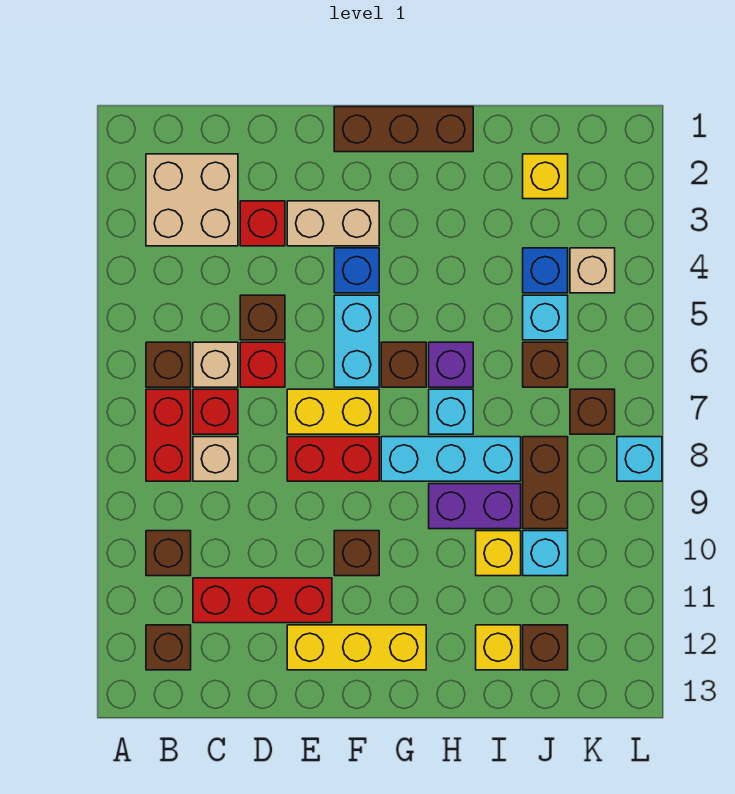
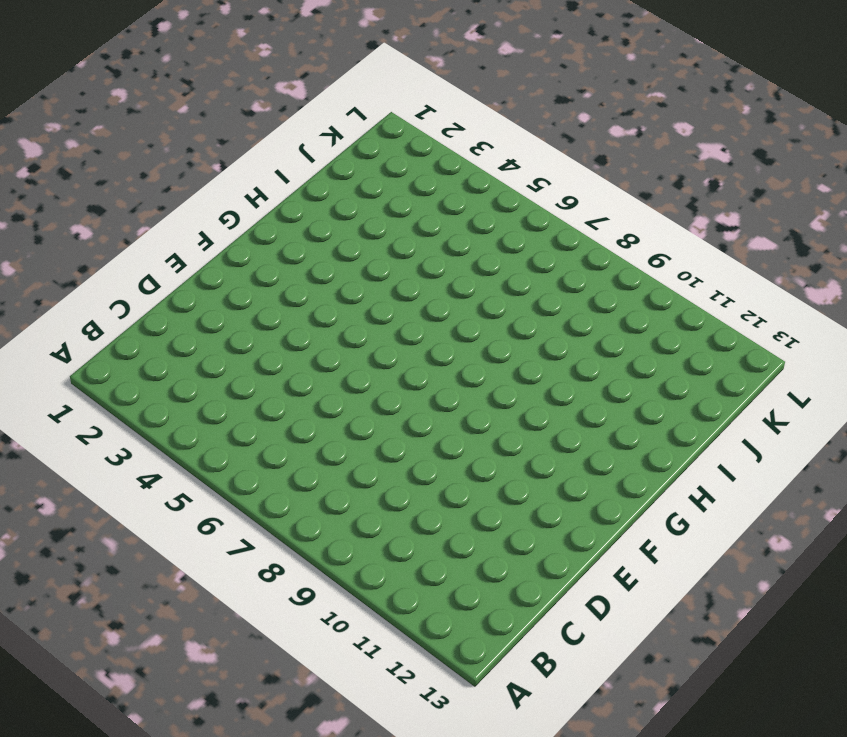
none -> tan 2x2 brick [146,154,238,246]
none -> brown 1x1 brick [146,342,191,387]
none -> red 1x2 brick [146,389,191,481]
none -> brown 1x1 brick [146,531,191,576]

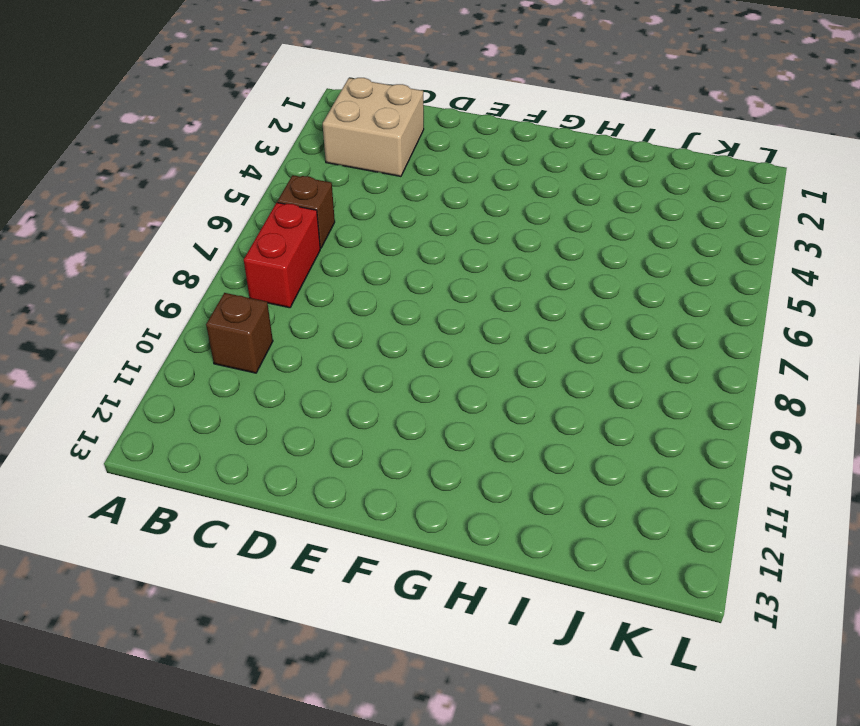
none -> brown 1x1 brick [146,625,191,670]
none -> tan 1x1 brick [193,342,238,387]
none -> red 1x1 brick [193,389,238,434]
none -> tan 1x1 brick [193,437,238,481]

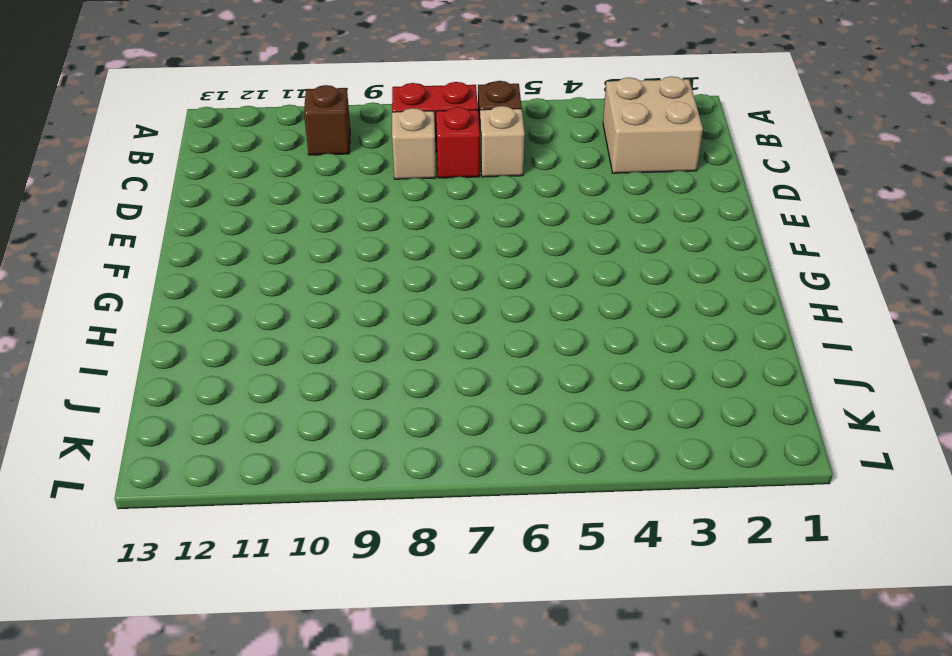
none -> brown 1x1 brick [146,625,191,670]
none -> red 1x3 brick [193,578,332,623]
none -> red 1x1 brick [240,201,285,246]
none -> brown 1x1 brick [240,295,285,340]

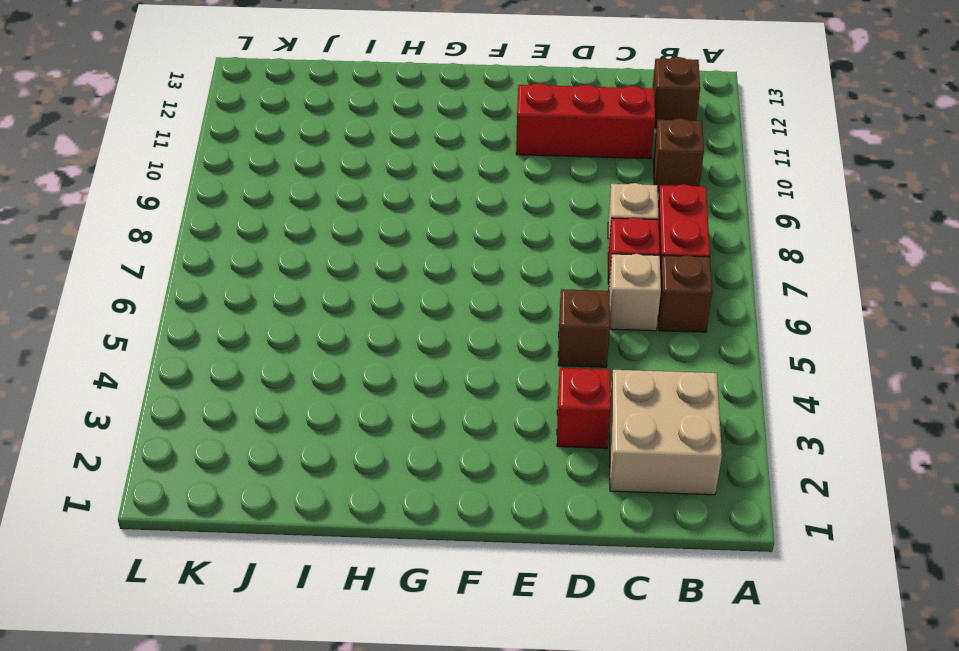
none -> red 1x1 brick [240,342,285,387]
none -> tan 1x2 brick [287,201,379,246]
none -> yellow 1x2 brick [287,389,379,434]
none -> red 1x2 brick [287,437,379,481]

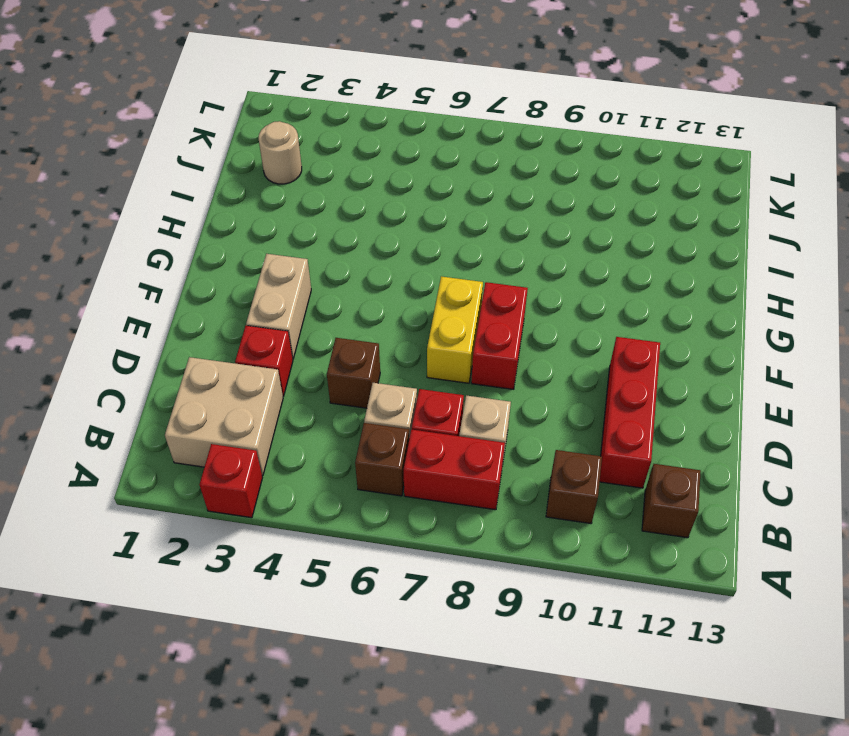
red 1x1 brick [200,444,263,518] -> red 1x1 brick moved to [240,342,285,387]
tan 1x1 round brick [259,121,302,184] -> yellow 1x1 brick [523,154,568,199]
none -> yellow 1x3 brick [287,625,426,670]
none -> brown 1x3 brick [334,107,473,152]
none -> blue 1x1 brick [334,248,379,293]
none -> cyan 1x2 brick [334,295,379,387]

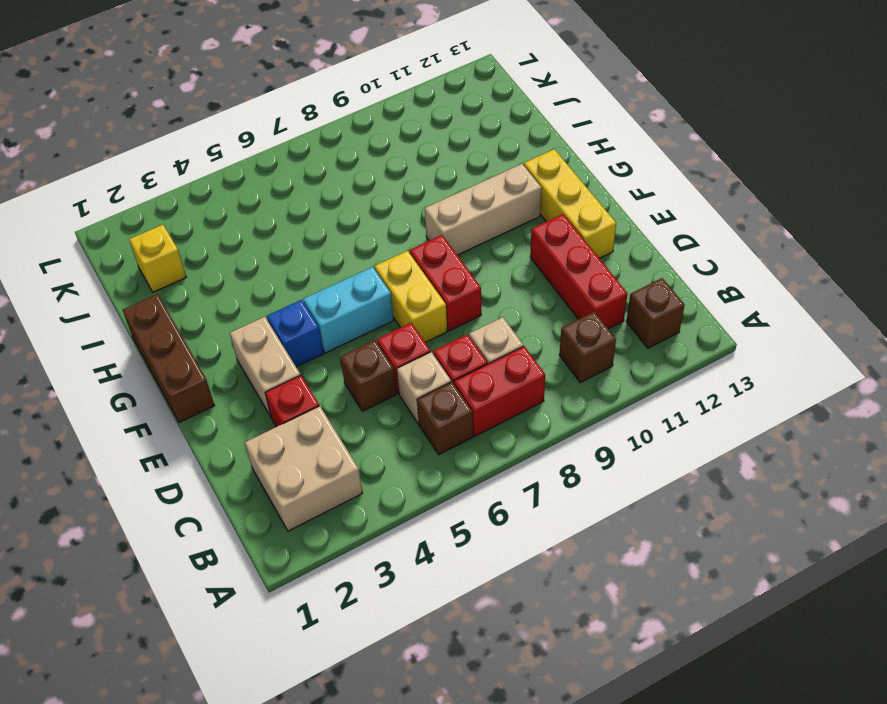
tan 1x3 brick [425,164,541,255] -> none
none -> brown 1x1 brick [334,531,379,576]
none -> brown 1x1 brick [381,342,426,387]
none -> cyan 1x3 brick [381,437,521,481]
none -> purple 1x1 brick [429,342,473,387]

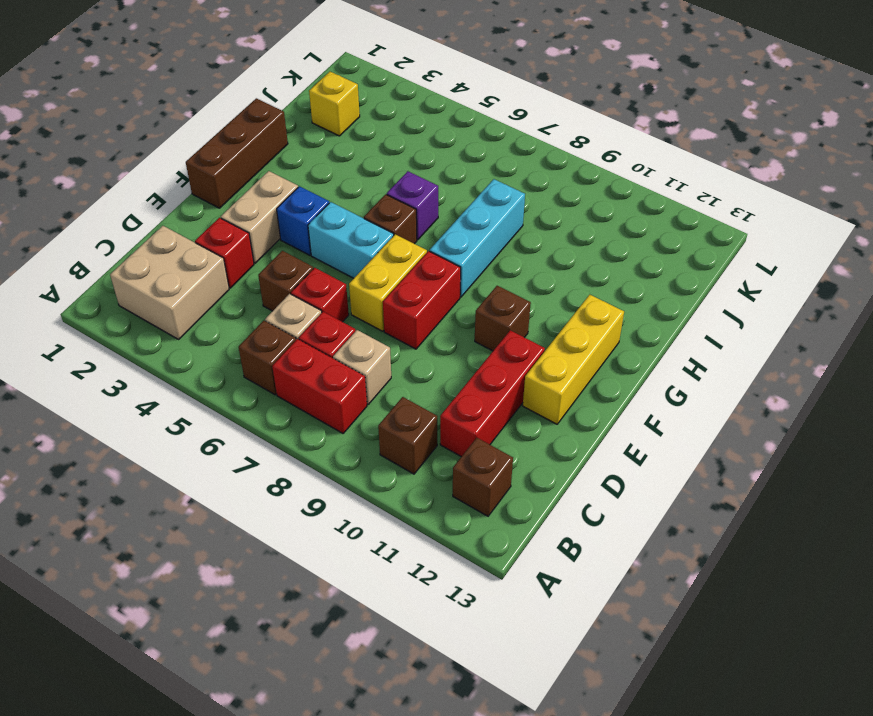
none -> cyan 1x1 brick [429,389,473,434]
none -> purple 1x2 brick [429,484,521,529]
none -> yellow 1x1 brick [476,531,521,576]
none -> yellow 1x1 brick [476,625,521,670]

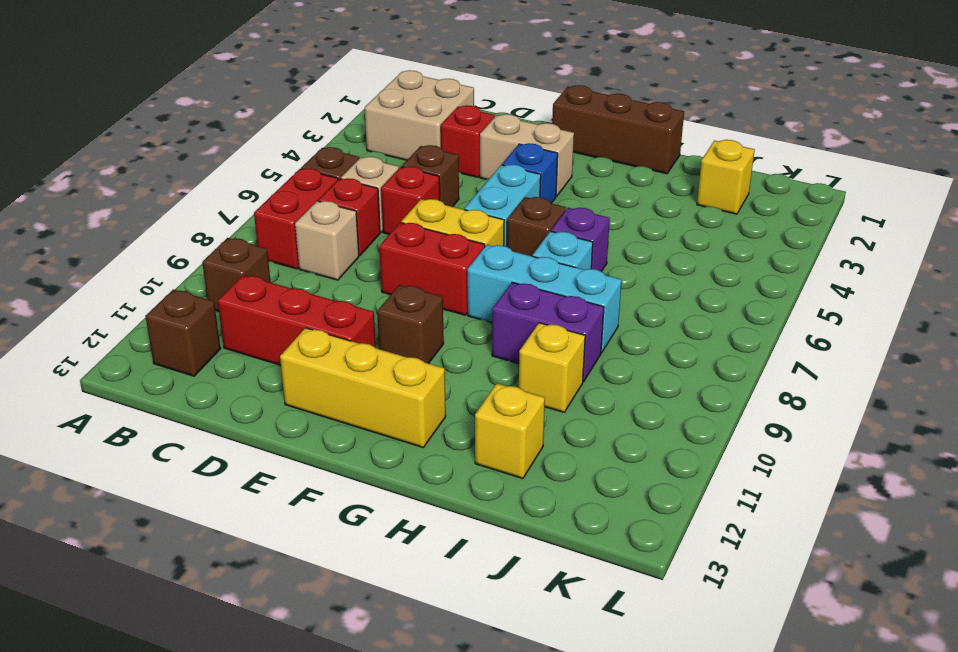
none -> blue 1x1 brick [523,248,568,293]
none -> cyan 1x1 brick [523,295,568,340]
none -> brown 1x1 brick [523,342,568,387]
none -> brown 1x2 brick [523,437,568,529]

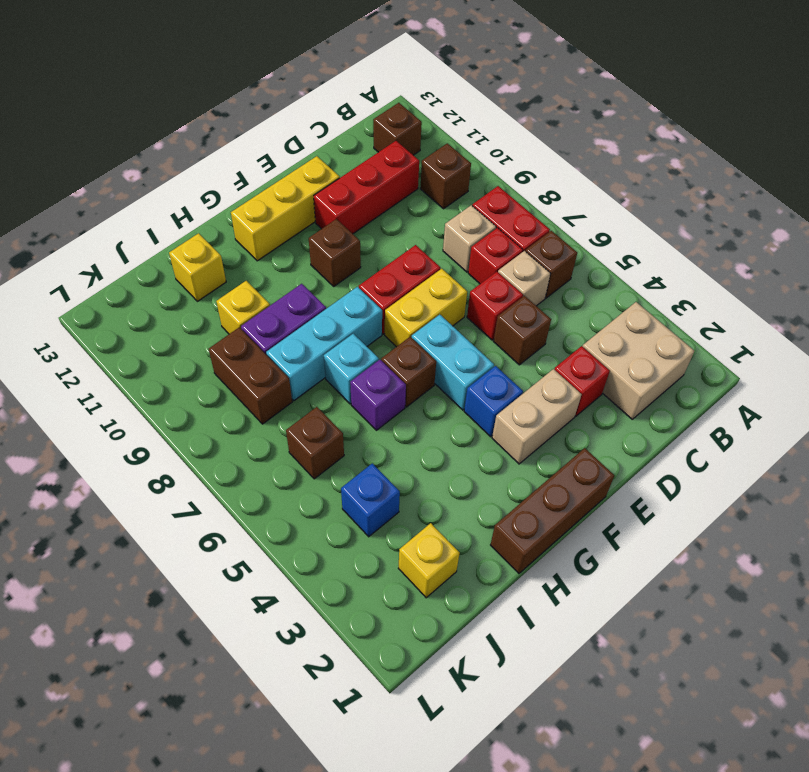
none -> cyan 1x1 brick [523,295,568,340]
none -> cyan 1x1 brick [523,531,568,576]
none -> brown 1x1 brick [523,625,568,670]
none -> tan 1x1 brick [570,248,615,293]

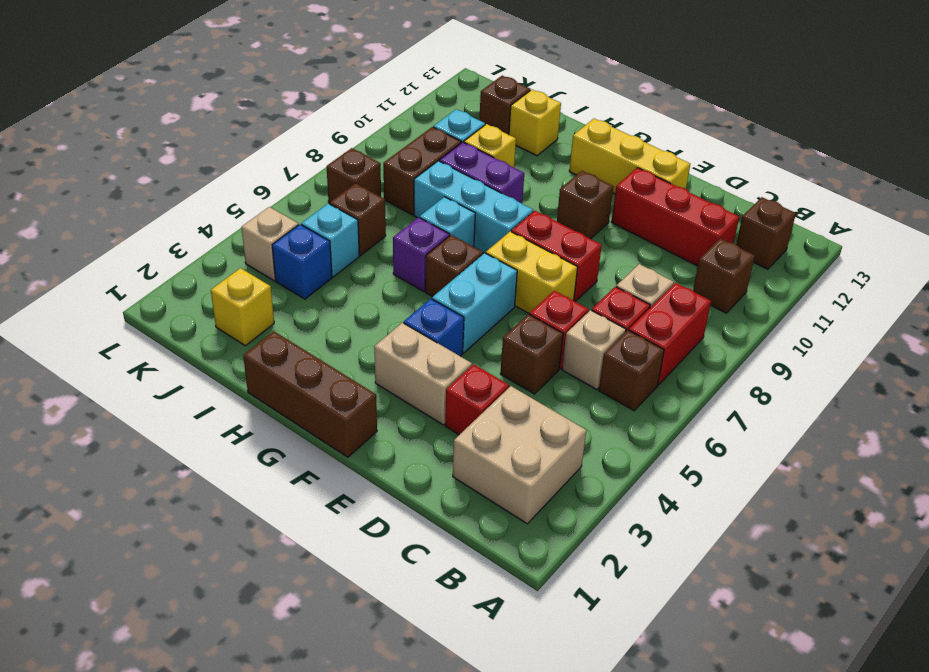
none -> cyan 1x1 brick [617,437,662,481]

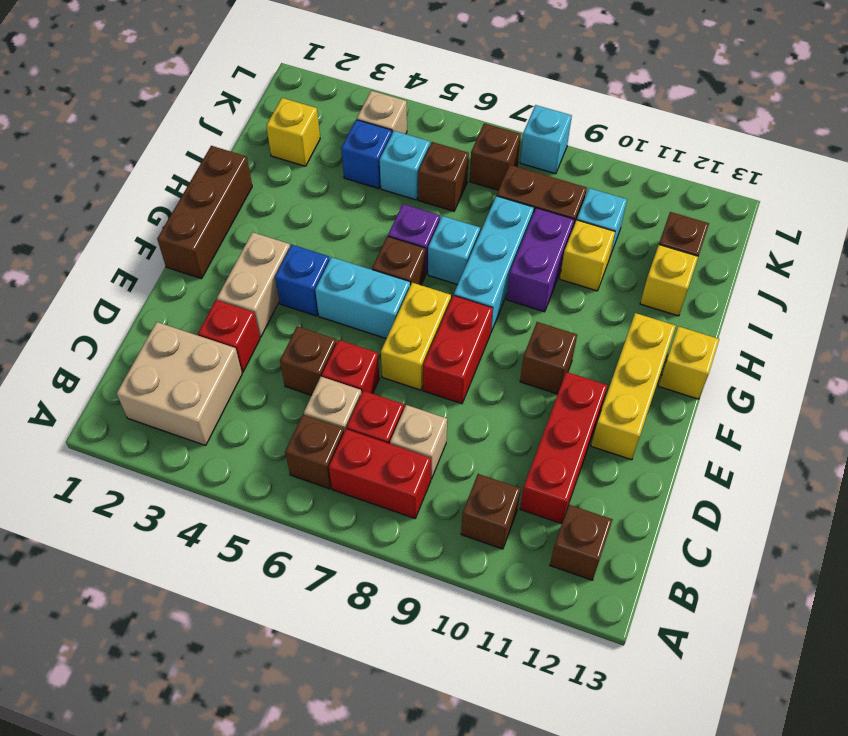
yellow 1x1 brick [659,326,719,399] -> none

